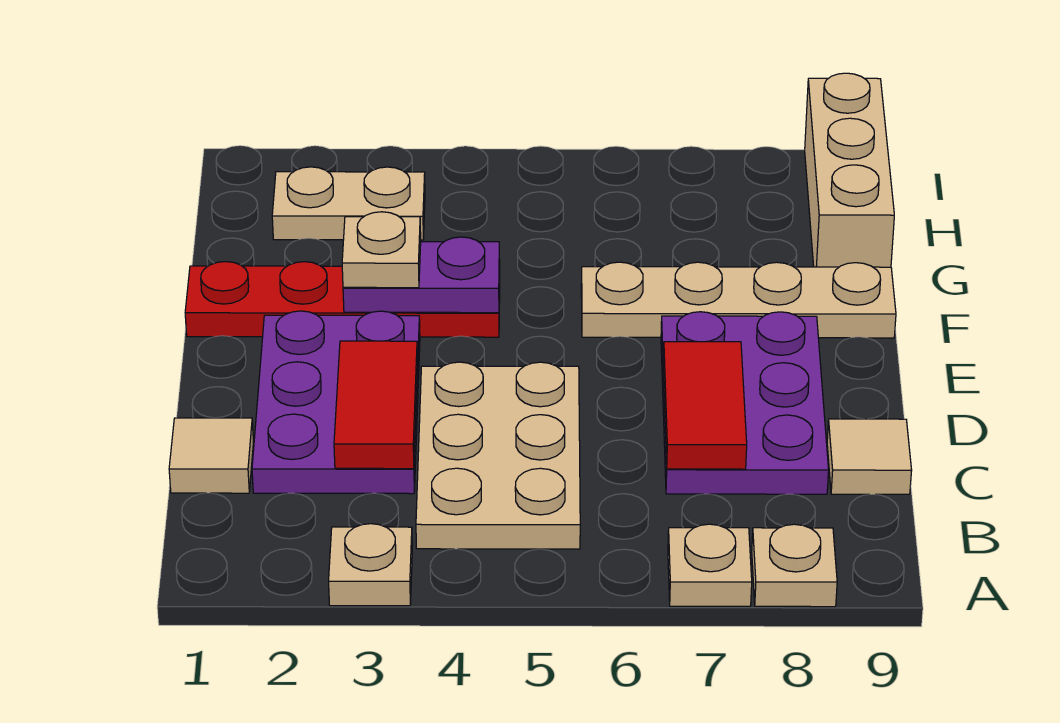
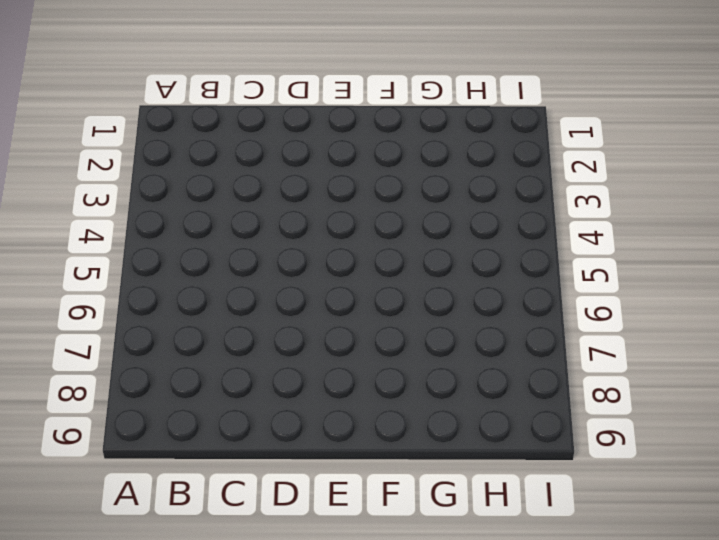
none -> tan 1x1 plate [329,524,412,606]
none -> tan 1x1 plate [668,524,752,606]
none -> tan 1x1 plate [752,524,837,607]

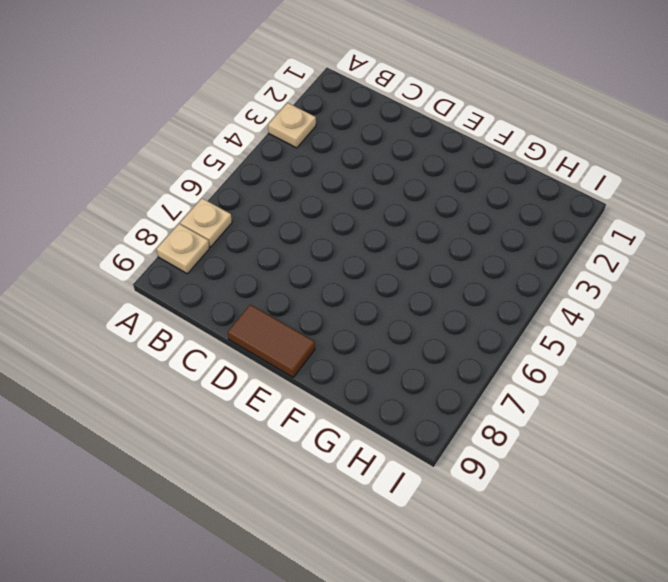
brown 1x2 tile [228,305,315,377] -> none
none -> tan 2x3 plate [416,362,580,549]
none -> tan 1x1 tile [169,418,253,493]
none -> purple 2x3 plate [252,311,420,494]

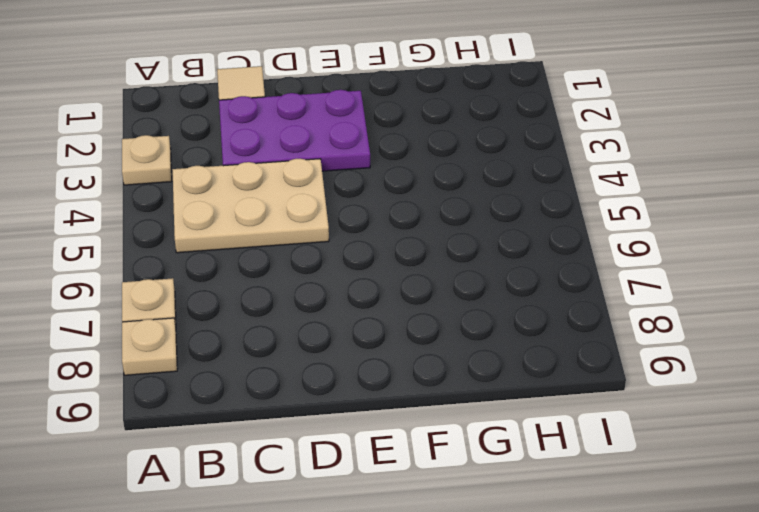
none -> purple 2x3 plate [661,312,829,494]
none -> tan 1x1 tile [827,419,912,494]
none -> red 1x4 plate [185,262,500,337]

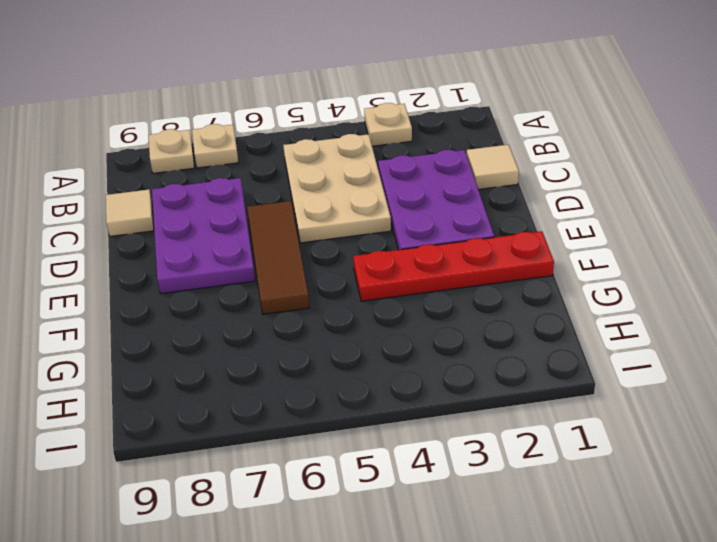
brown 1x3 tile [247,201,309,314] -> tan 1x4 plate [581,262,896,338]
none -> tan 1x3 brick [805,73,894,267]
none -> tan 1x2 plate [272,167,425,240]
none -> red 1x2 tile [334,341,418,469]

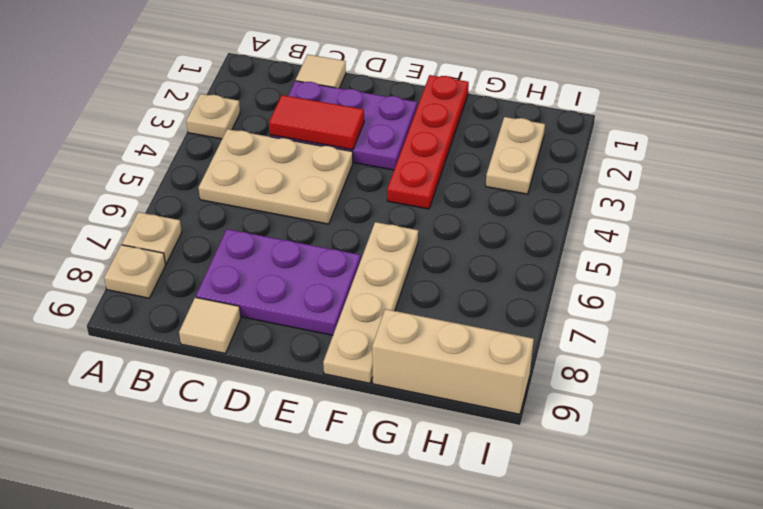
none -> red 1x2 tile [663,342,747,469]
none -> purple 1x2 plate [343,237,500,313]
none -> tan 1x1 plate [342,212,421,288]

